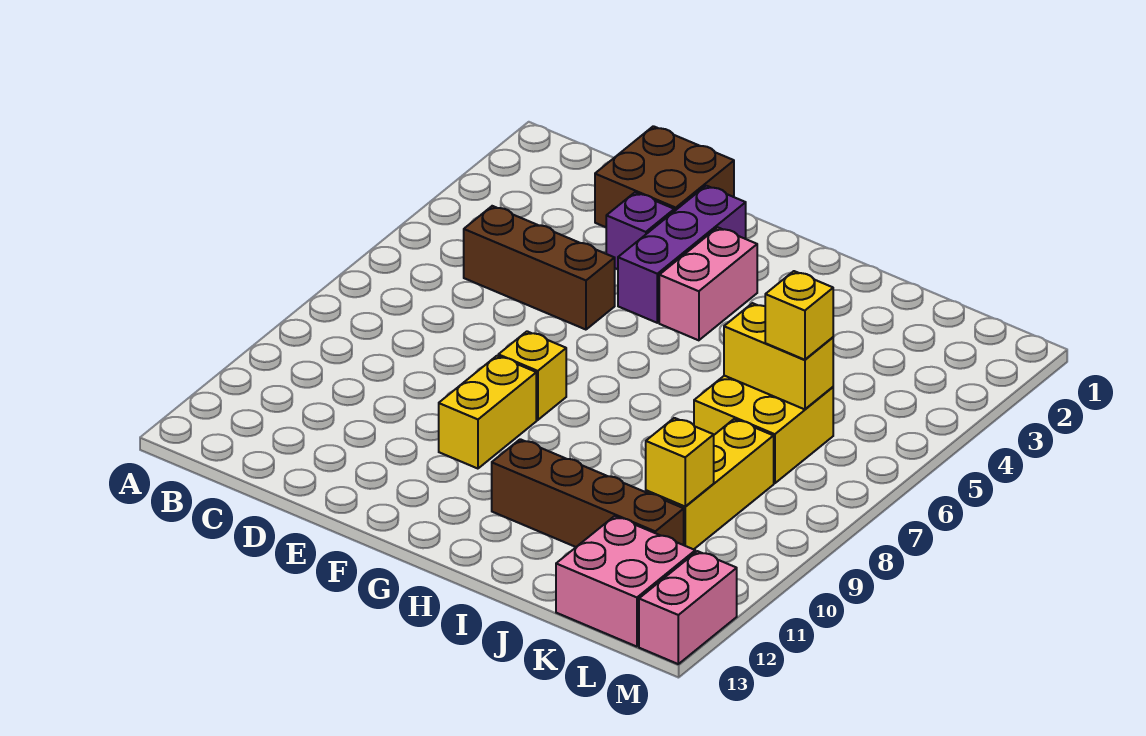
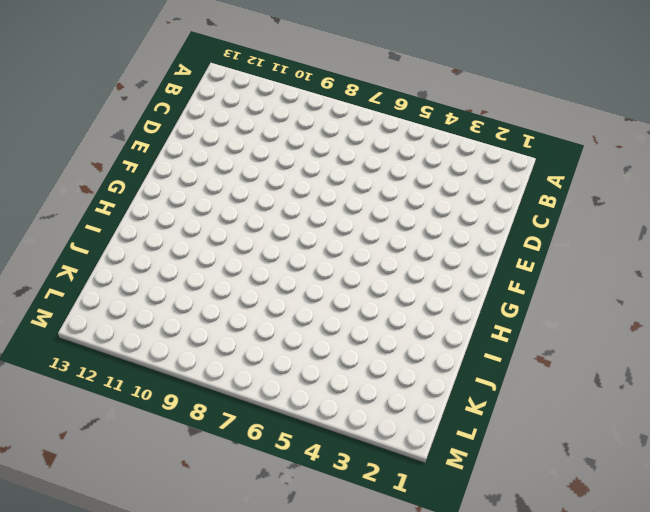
none -> brown 1x3 brick [464,206,615,330]
none -> brown 2x2 brick [595,126,734,227]
none -> purple 1x1 brick [606,192,674,269]

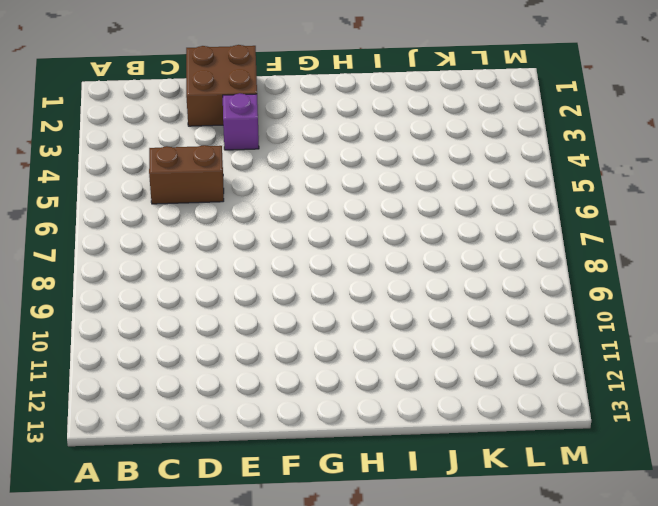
brown 1x2 brick [149,145,224,204] -> brown 1x3 brick [464,206,615,330]
none -> purple 1x3 brick [618,186,746,323]
none -> yellow 1x1 brick [498,331,566,420]
none -> yellow 1x2 brick [439,356,536,469]

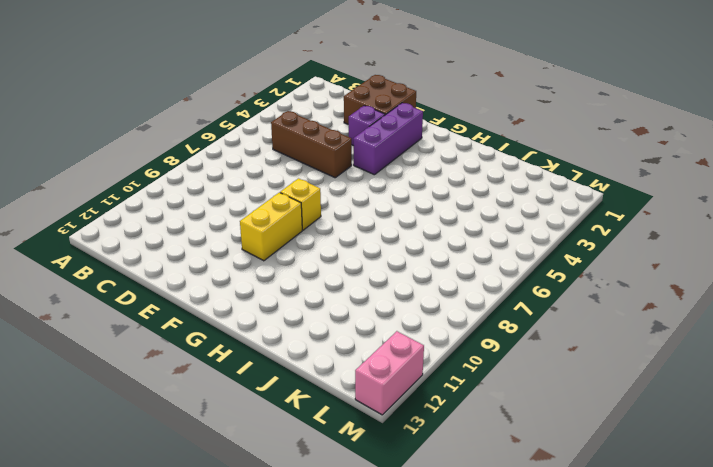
none -> pink 1x2 brick [659,228,757,340]
none -> brown 1x4 brick [492,439,684,547]
none -> yellow 2x2 brick [694,376,833,483]

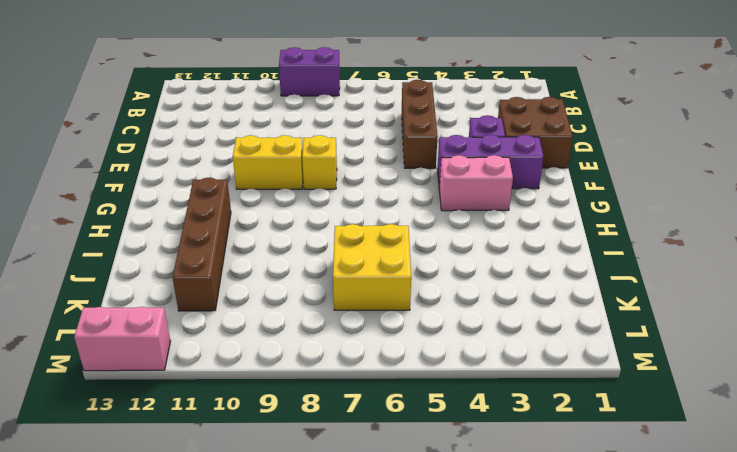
purple 1x2 brick [279,47,340,96] -> none
none -> yellow 1x3 brick [646,419,774,549]
none -> pink 2x2 brick [556,516,695,647]
none -> yellow 1x2 brick [724,303,833,409]

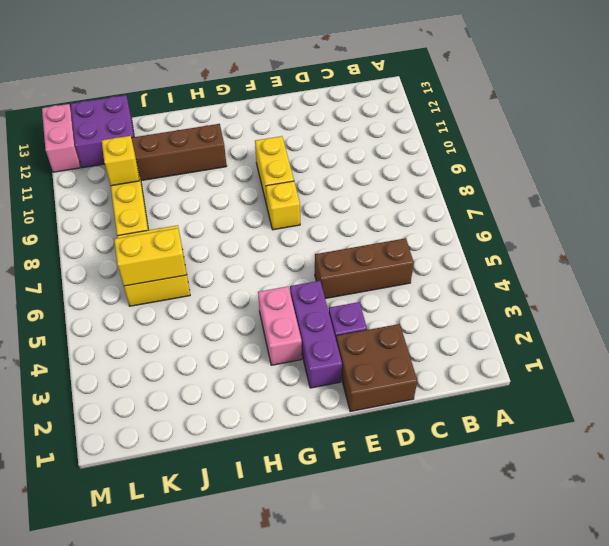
purple 2x2 brick [71,95,134,168] -> pink 2x2 brick [556,516,695,647]
none -> yellow 1x1 brick [765,271,833,360]

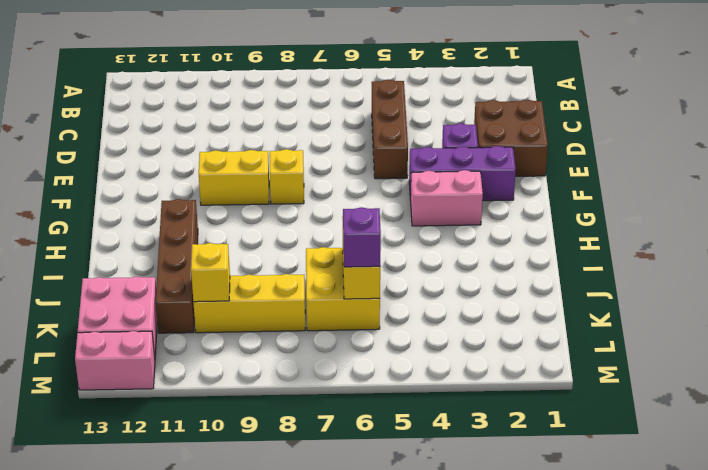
purple 1x1 brick [343,207,381,267] -> yellow 1x1 brick [765,271,833,360]

